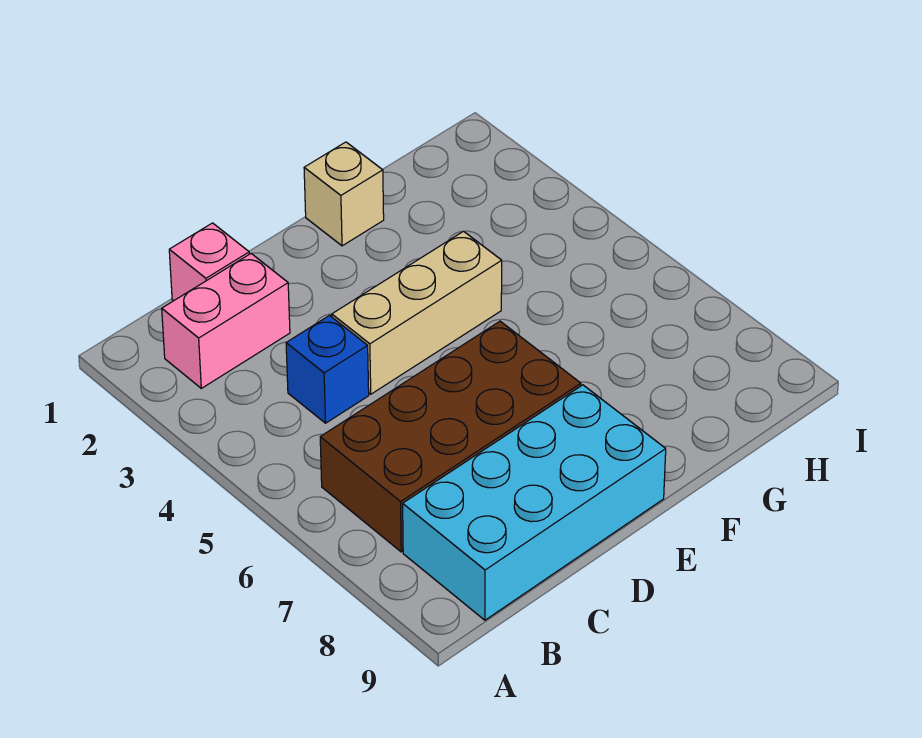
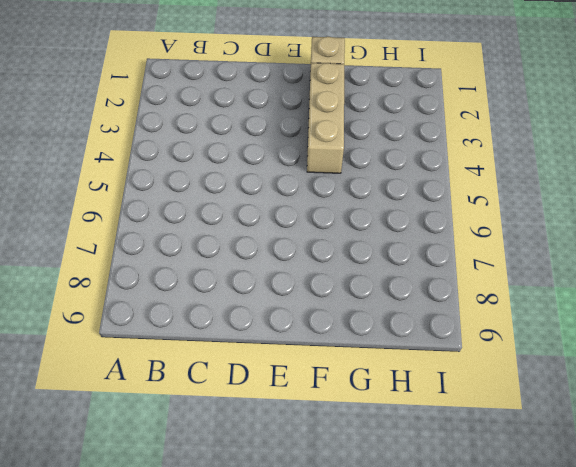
tan 1x3 brick [307,63,344,173] -> tan 1x3 brick turned to [332,231,502,394]
none -> pink 1x2 brick [162,254,290,388]
none -> brown 2x4 brick [320,321,581,552]

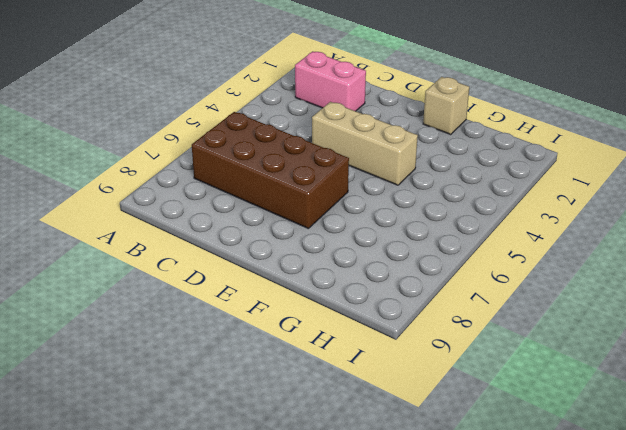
none -> cyan 2x4 brick [403,385,666,620]
none -> pink 1x1 brick [169,223,249,301]

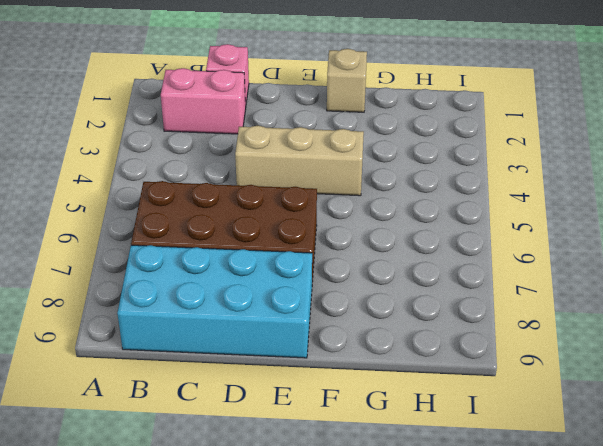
none -> blue 1x1 brick [286,315,369,423]

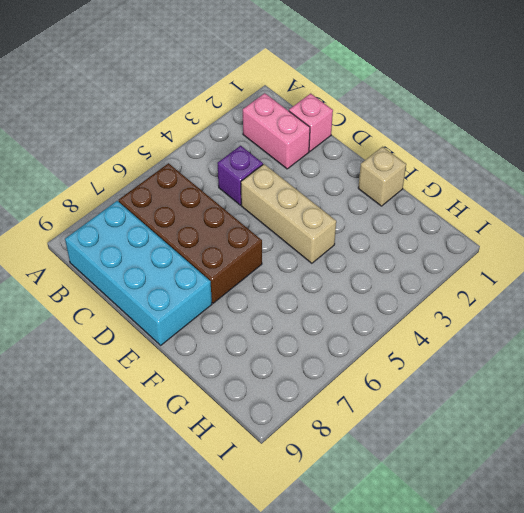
purple 1x1 brick [217,146,263,205] -> blue 1x1 brick [286,315,369,423]

